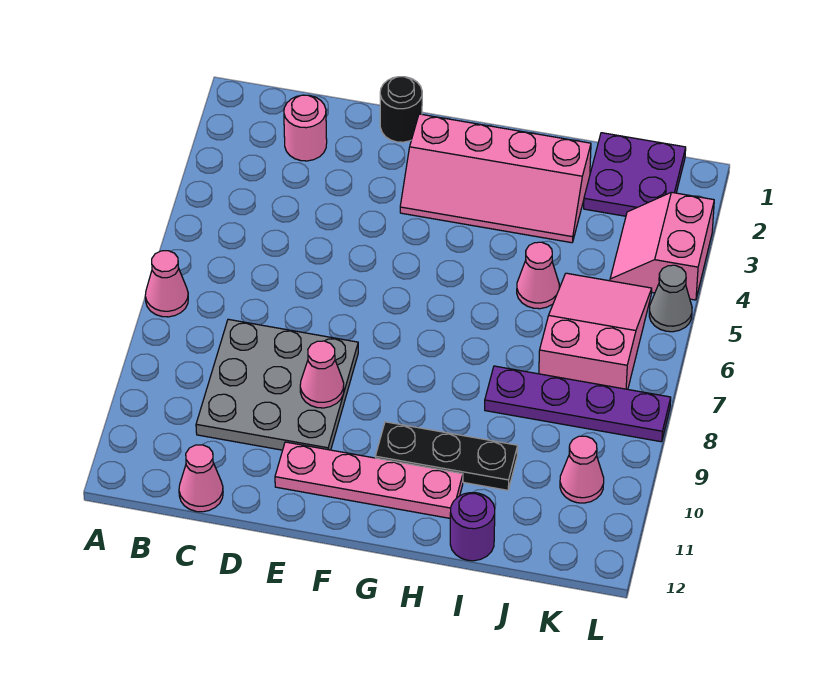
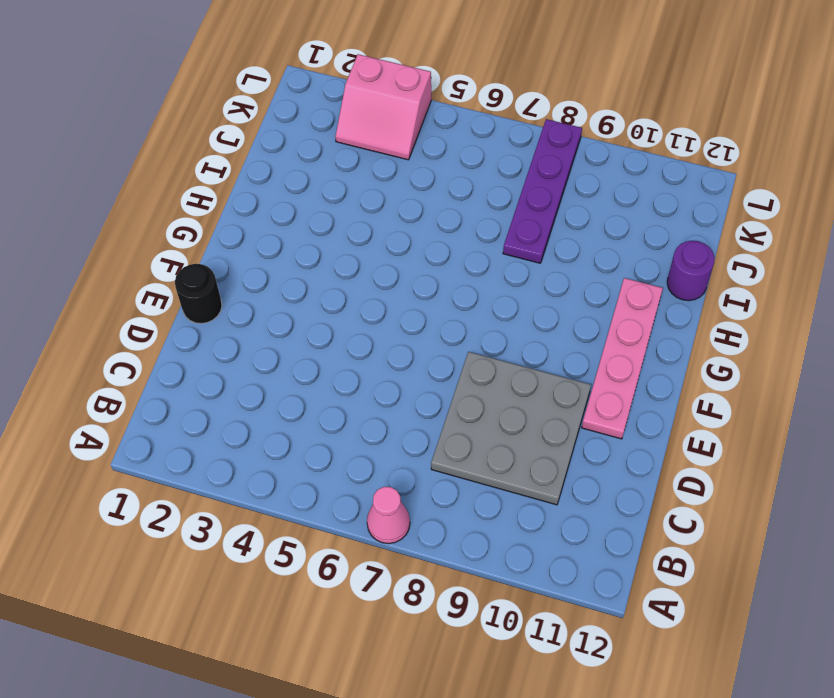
none -> pink 1x1 round brick [284,95,327,161]
none -> pink 1x1 cone [179,445,223,512]
none -> pink 2x4 slope [400,114,591,243]

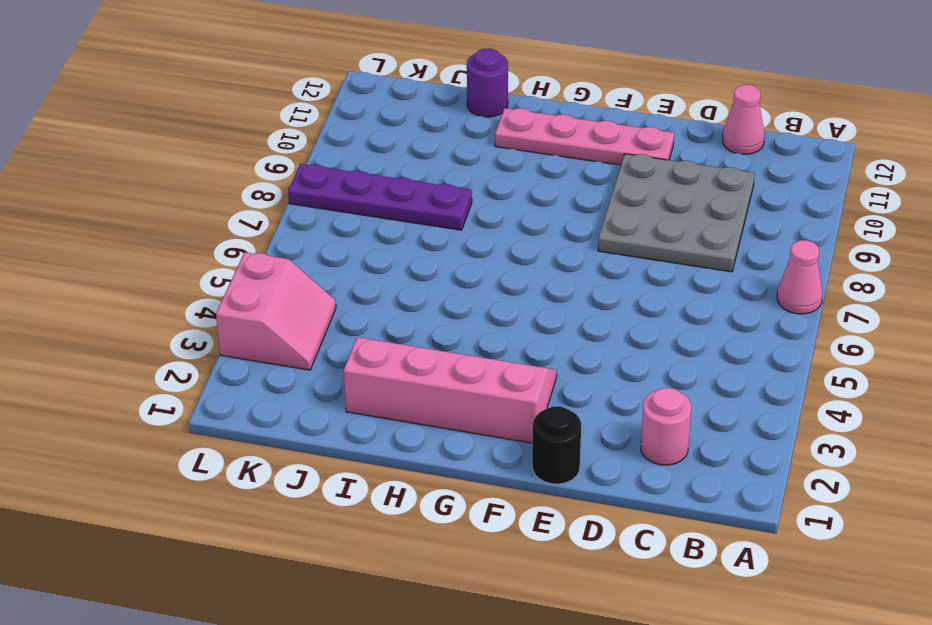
none -> black 1x3 plate [375,422,518,490]
none -> pink 1x1 cone [517,242,559,309]
none -> purple 2x2 plate [584,133,686,216]

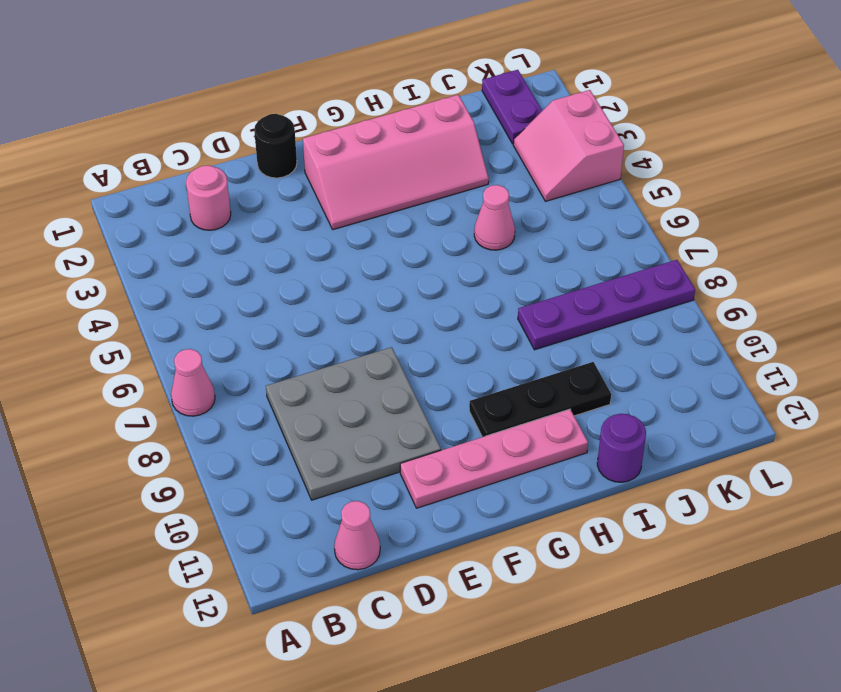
purple 1x2 plate [482,70,542,144] -> purple 2x2 plate [584,133,686,216]
none -> pink 2x3 slope [539,273,652,389]
none -> pink 1x1 cone [560,436,604,503]
none -> grey 1x1 cone [649,265,692,332]

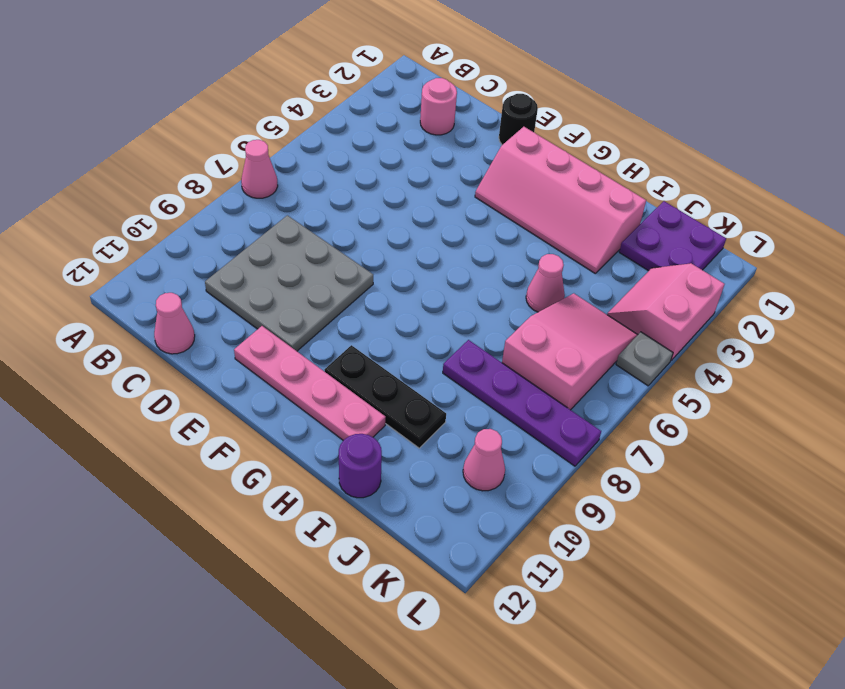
grey 1x1 plate [616,332,673,386] -> grey 1x1 cone [649,265,692,332]
none -> pink 1x1 cone [300,341,344,408]

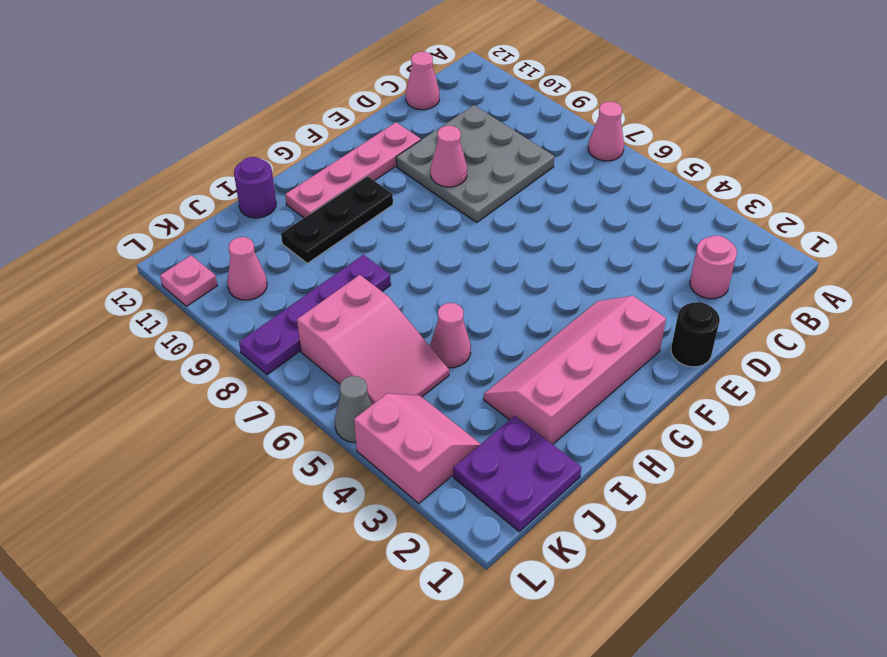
pink 1x1 plate [160,255,217,306] -> none

